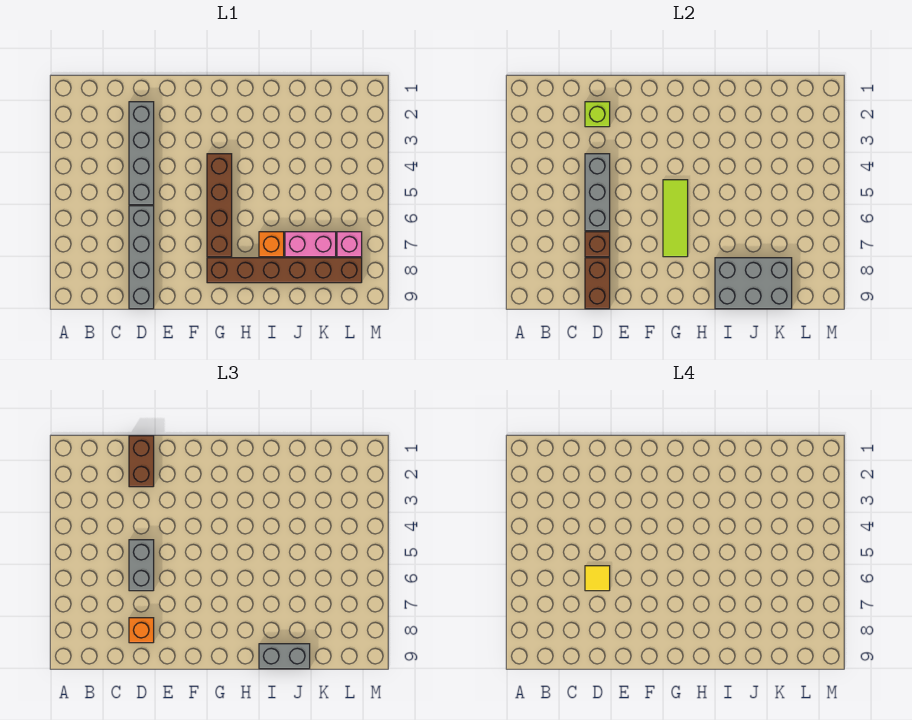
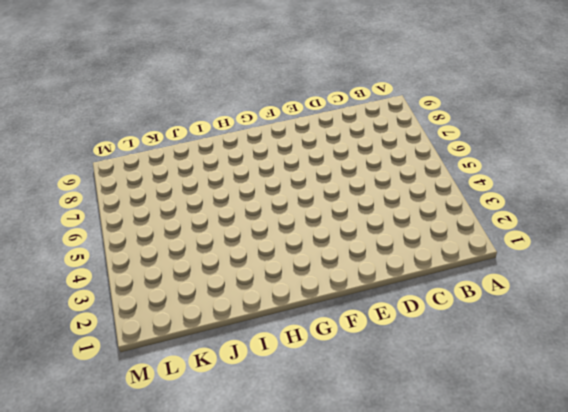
none -> grey 1x4 brick [129,102,154,205]
none -> grey 1x4 brick [129,206,154,309]
none -> brown 1x4 brick [207,154,232,257]

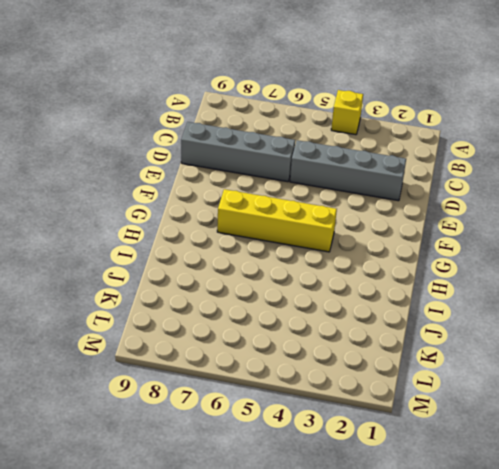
yellow 1x1 brick [331,90,363,135] -> none
yellow 1x4 brick [217,189,337,252] -> brown 1x4 brick [207,154,232,257]
none -> brown 1x6 brick [207,258,362,283]
none -> orange 1x1 brick [259,232,284,257]
none -> pink 1x2 brick [285,232,336,257]

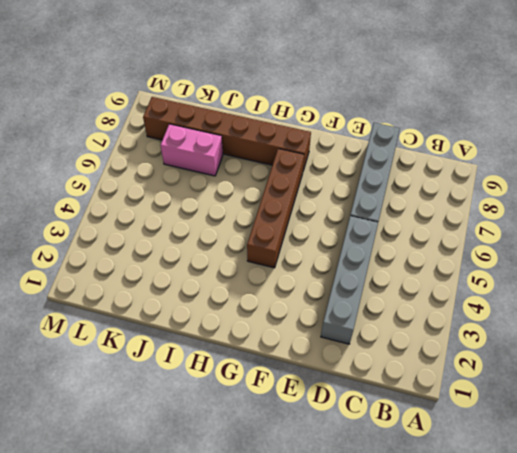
none -> orange 1x1 brick [259,232,284,257]
none -> pink 1x1 brick [337,232,362,257]
none -> lime 1x1 brick [585,102,610,127]

